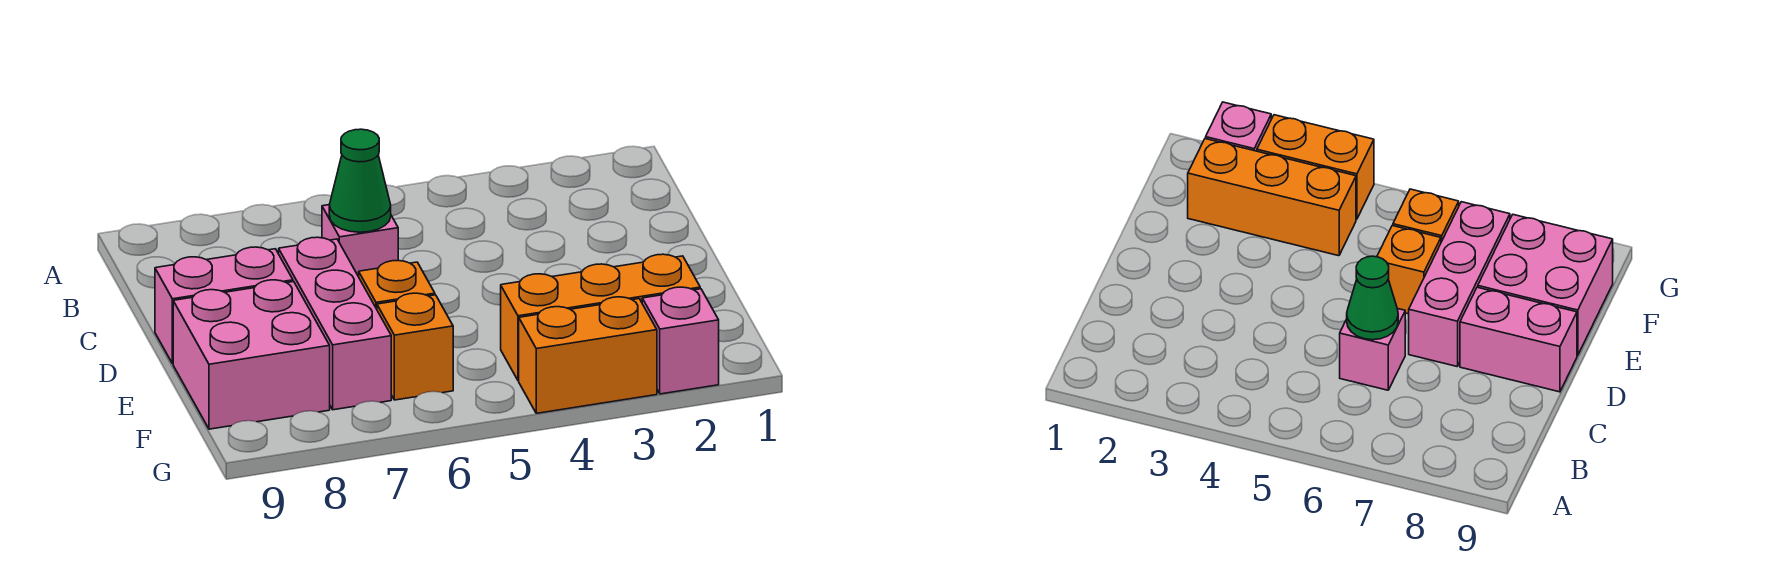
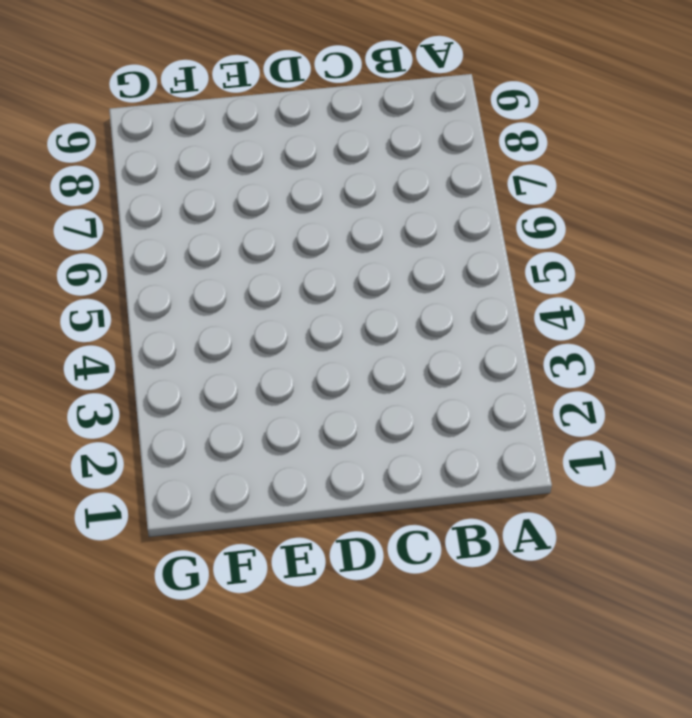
none -> pink 1x1 brick [322,205,398,277]
none -> pink 1x3 brick [279,237,391,410]

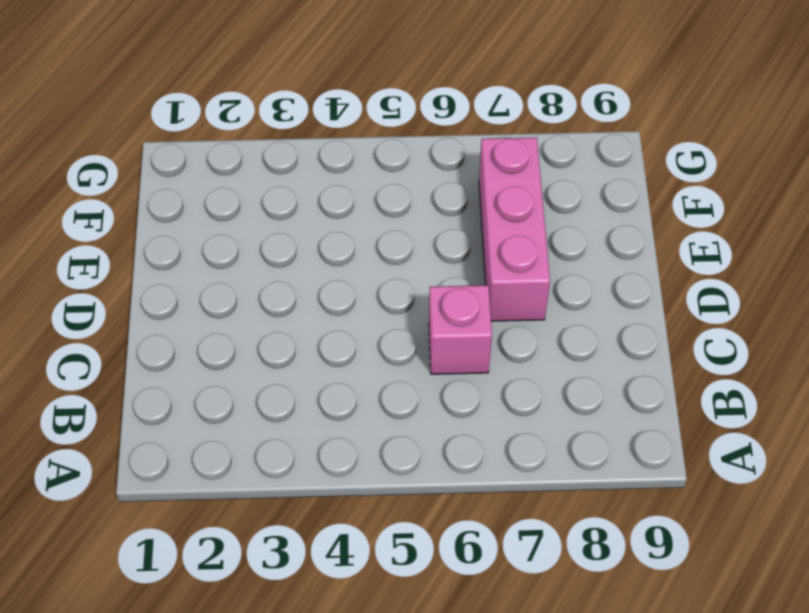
none -> pink 1x2 brick [155,247,293,364]
none -> orange 1x1 brick [359,261,435,309]

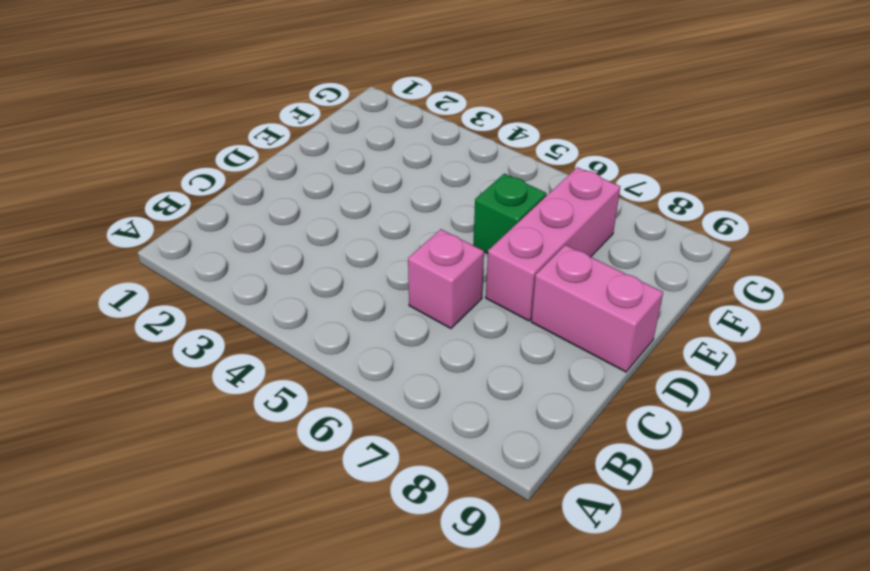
green 1x1 brick [473,174,546,254] -> orange 1x1 brick [359,261,435,309]
none -> pink 2x2 brick [173,280,330,429]
none -> orange 1x3 brick [501,254,700,381]

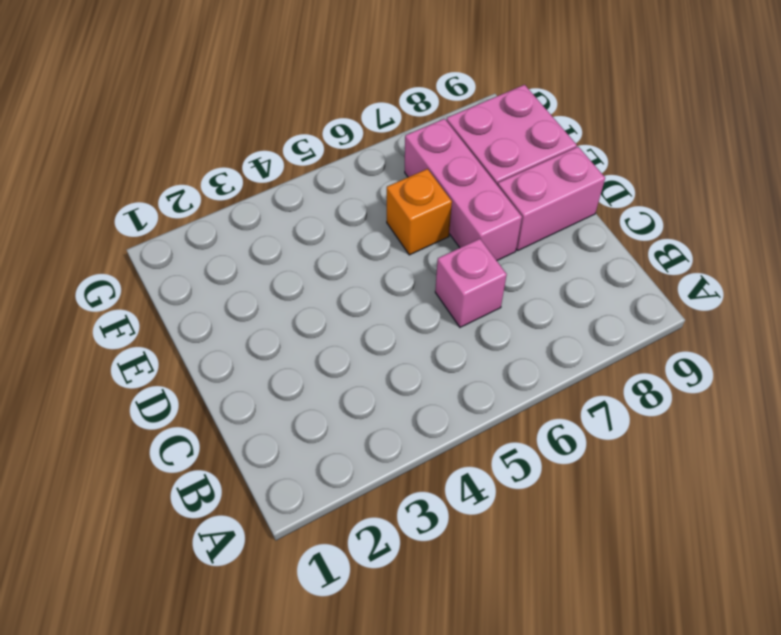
none -> orange 1x3 brick [501,254,700,381]
none -> orange 1x1 brick [377,293,453,400]

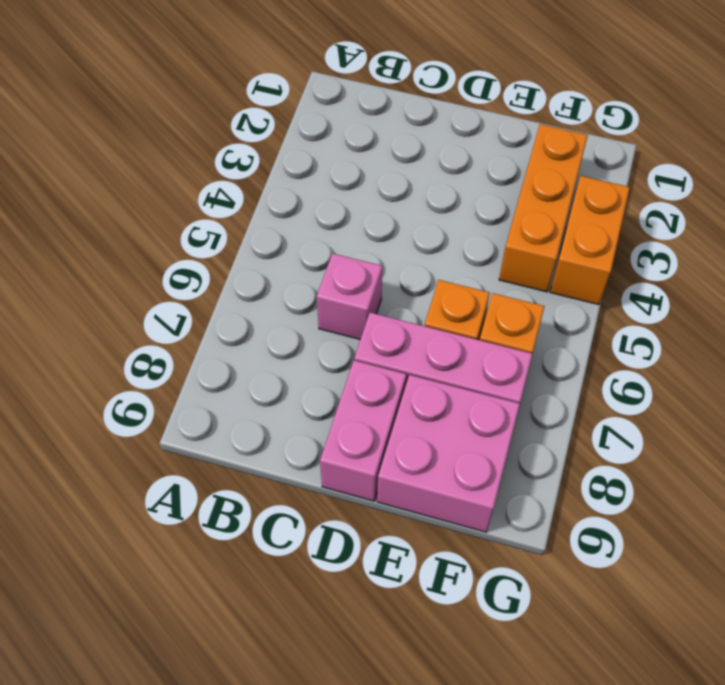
none -> pink 1x1 brick [642,287,719,394]
none -> green 1x1 cone [329,129,391,232]

